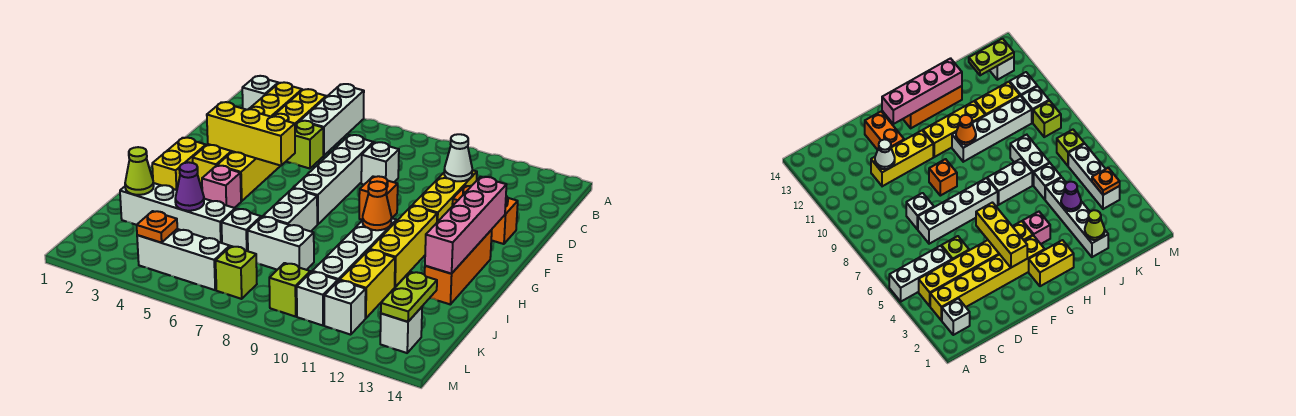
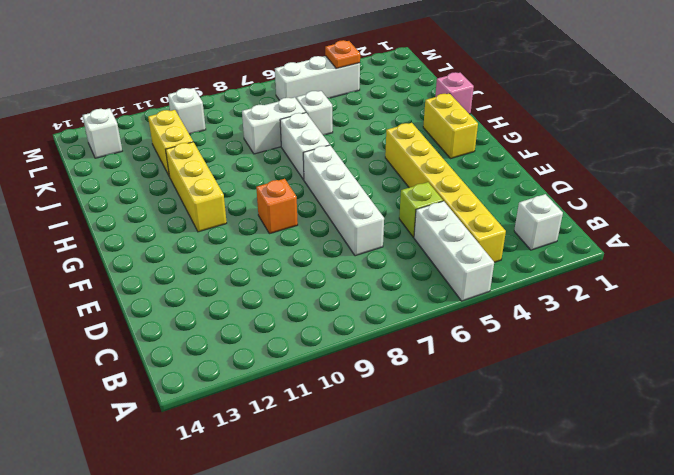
pink 1x1 brick [435,72,474,114] -> pink 1x1 brick moved to [202,166,241,208]
none -> yellow 1x6 brick [193,82,302,188]
none -> white 1x1 brick [361,142,399,184]
none -> yellow 1x3 brick [412,170,477,222]
none -> orange 1x2 brick [452,186,518,244]

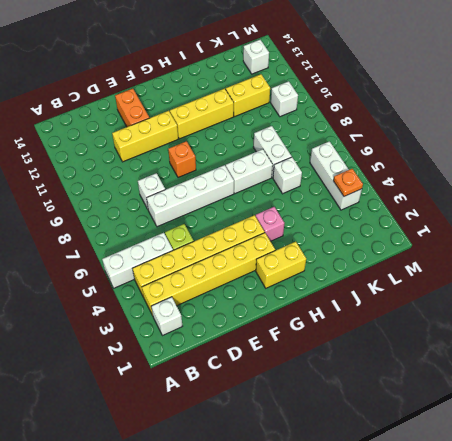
none -> orange 1x3 brick [425,230,492,304]
none -> white 1x4 brick [312,218,396,281]
none -> white 1x4 brick [120,183,235,243]
none -> lime 1x1 brick [216,246,257,299]

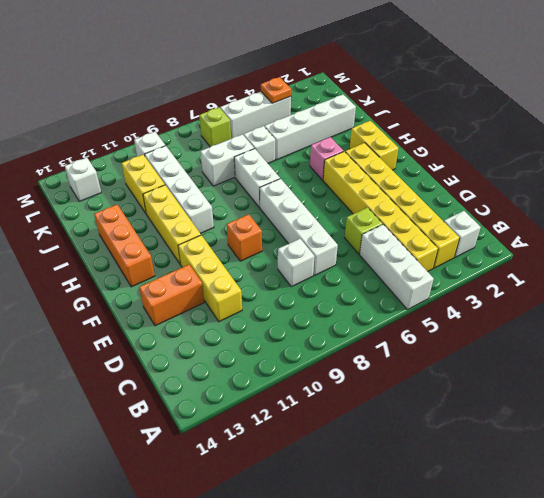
none -> lime 1x1 brick [269,263,310,317]
none -> white 1x1 brick [324,280,366,335]
none -> white 1x1 cone [444,134,472,181]
none -> yellow 1x3 brick [207,102,295,166]

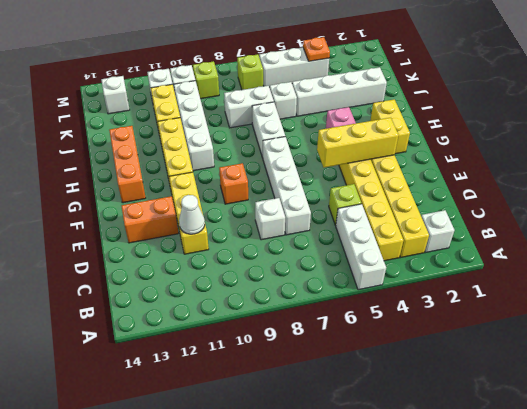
none -> pink 1x4 brick [425,177,506,274]
none -> orange 1x1 cone [363,181,391,230]
none -> lime 1x1 cone [125,147,154,195]
none -> purple 1x1 cone [175,162,204,211]

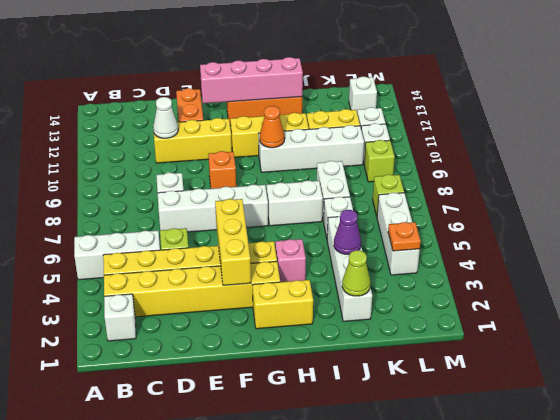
none -> lime 1x2 plate [381,272,437,322]

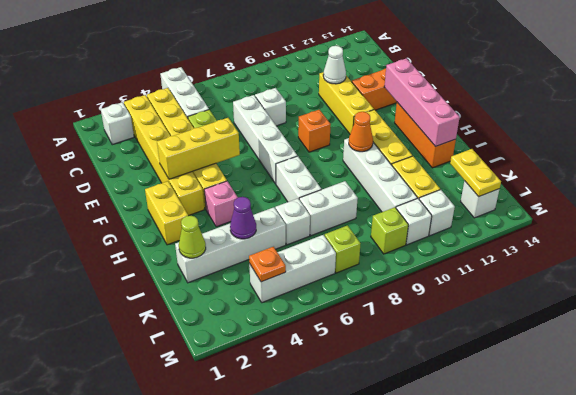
yellow 1x2 plate [450,149,501,197] -> lime 1x2 plate [381,272,437,322]

